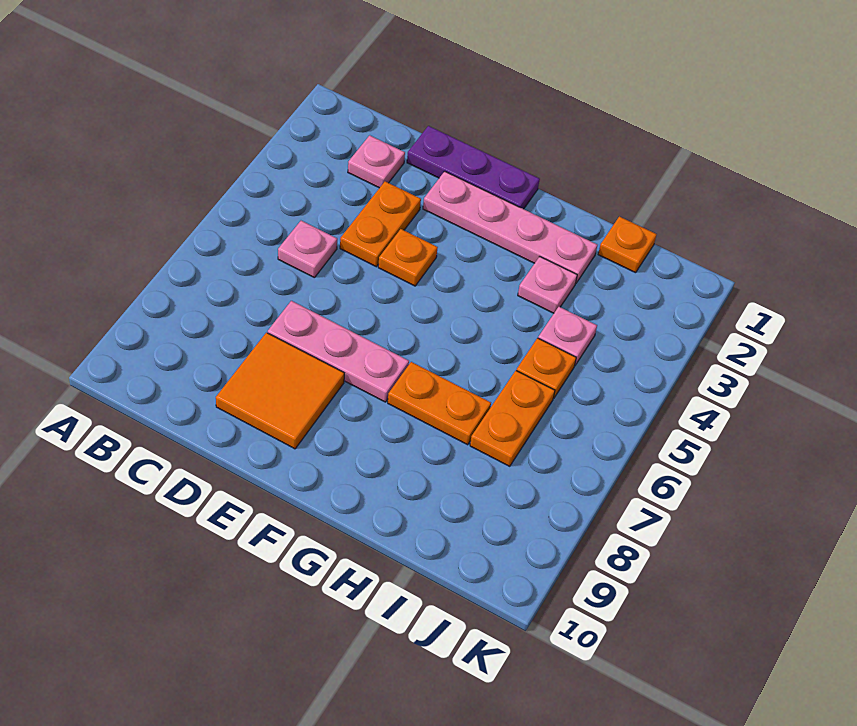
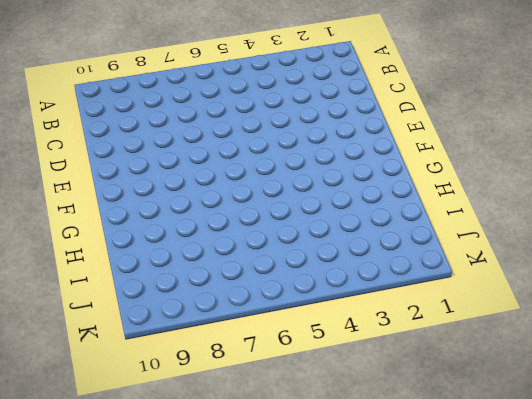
none -> pink 1x1 plate [348,135,405,188]
none -> pink 1x1 plate [278,221,337,278]
none -> purple 1x3 plate [407,126,540,209]

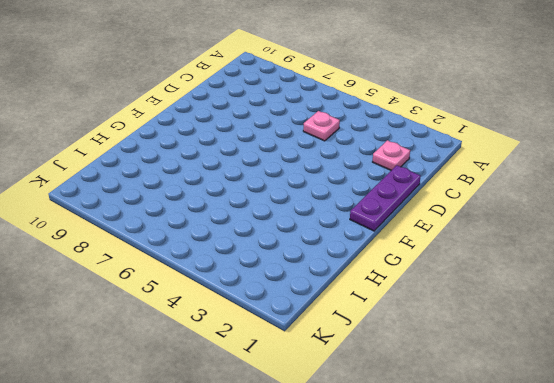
none -> orange 1x2 plate [340,181,421,267]
none -> pink 1x3 plate [268,301,409,402]
none -> orange 2x2 tile [216,333,344,449]

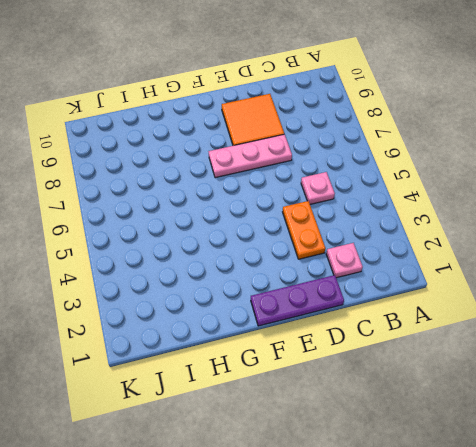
none -> pink 1x4 plate [423,171,597,283]
none -> orange 1x1 plate [378,229,438,286]
none -> orange 1x2 plate [388,362,491,445]

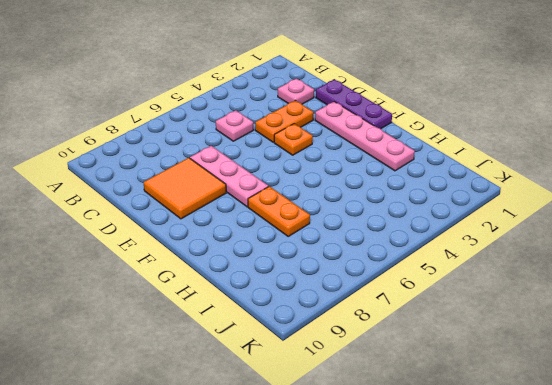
none -> pink 1x1 plate [518,257,577,313]
none -> orange 1x1 plate [598,216,657,273]
none -> pink 1x1 plate [538,307,597,365]

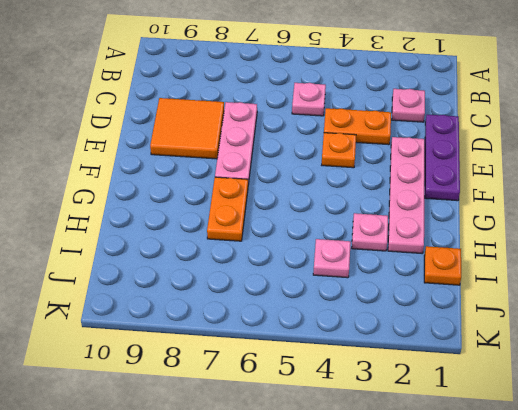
none -> orange 1x1 plate [516,338,576,398]
none -> orange 1x2 plate [470,371,555,466]

